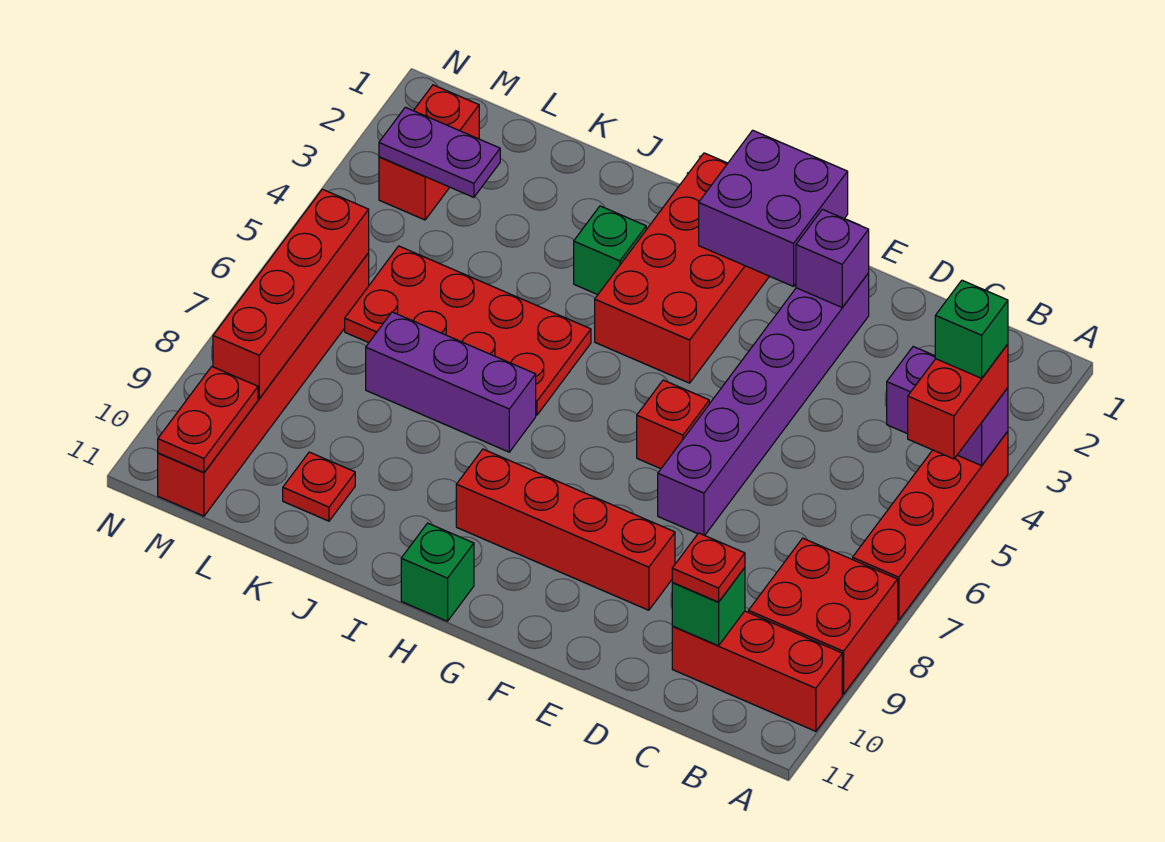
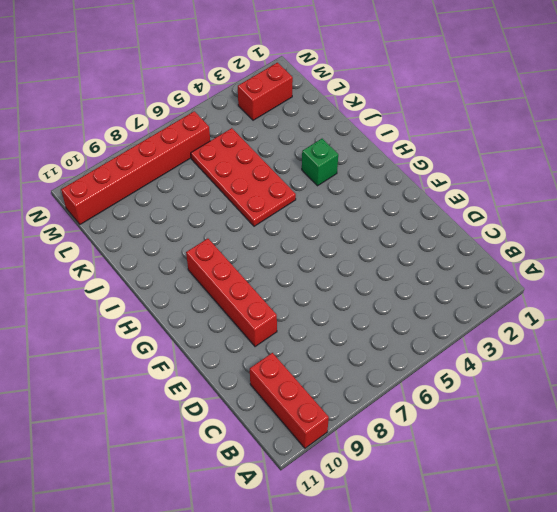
none -> red 1x4 brick [853,431,1008,620]
none -> red 2x2 brick [749,538,898,694]
none -> purple 1x6 brick [658,273,869,535]

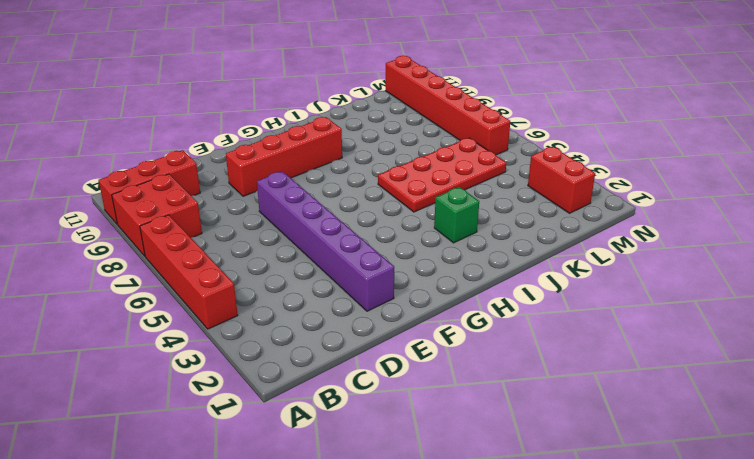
none -> red 1x1 brick [637,380,709,469]
none -> red 2x4 brick [595,153,769,383]
none -> green 1x1 brick [401,523,474,621]

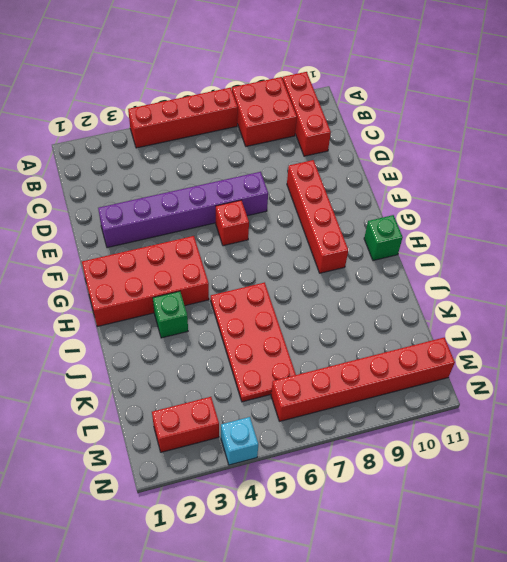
cyan 1x1 brick [221,417,258,465] -> none
none -> purple 1x3 brick [366,312,536,452]
none -> red 1x1 plate [283,452,355,521]
none -> purple 1x2 brick [887,347,1008,466]

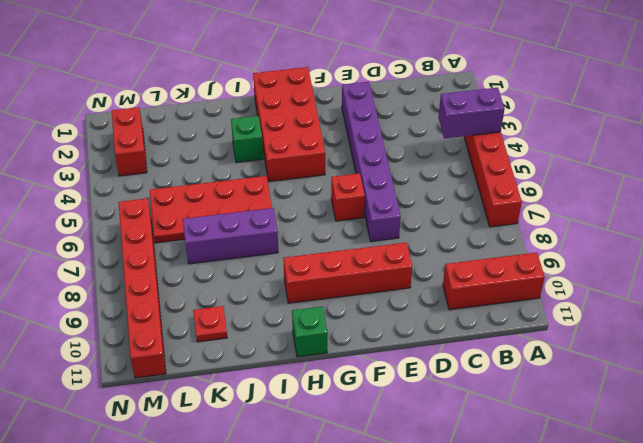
none -> red 2x2 brick [749,538,898,694]
none -> green 1x1 brick [672,568,745,646]
none -> purple 1x1 brick [796,209,869,307]

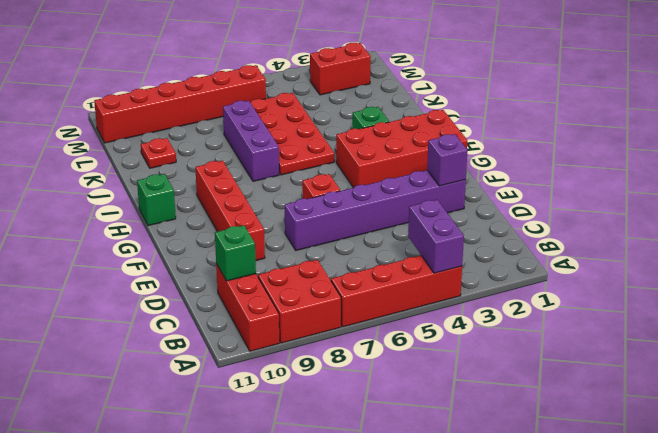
none -> purple 2x2 brick [699,130,848,286]
none -> purple 1x2 plate [379,107,500,197]
none -> red 1x4 brick [213,189,369,398]

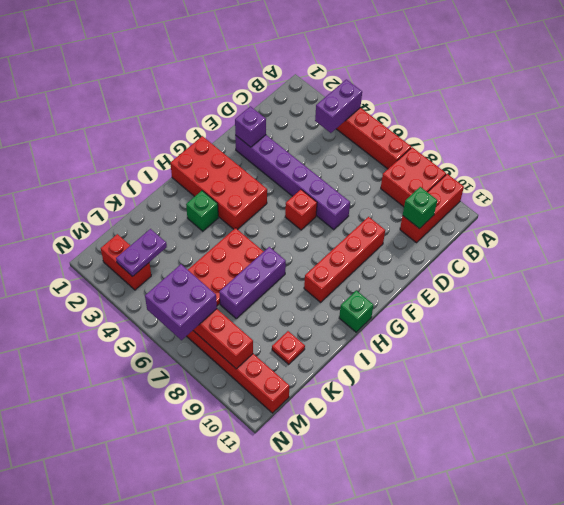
purple 2x2 brick [145,264,217,340] -> purple 2x2 brick moved to [699,130,848,286]
none -> red 1x2 plate [158,367,258,472]
none -> red 1x2 brick [908,344,1008,459]
none -> red 1x1 plate [672,533,745,602]

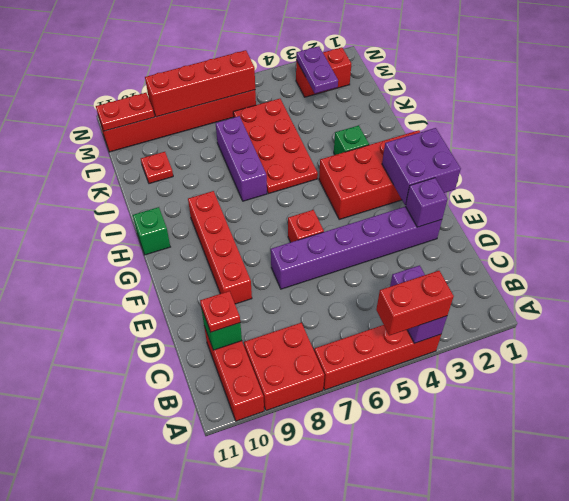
none -> green 1x1 brick [935,280,1008,378]

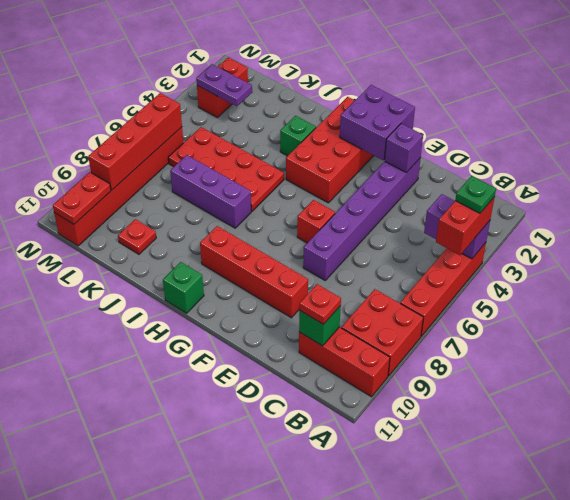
green 1x1 plate [455,176,496,213] -> green 1x1 brick [935,280,1008,378]

